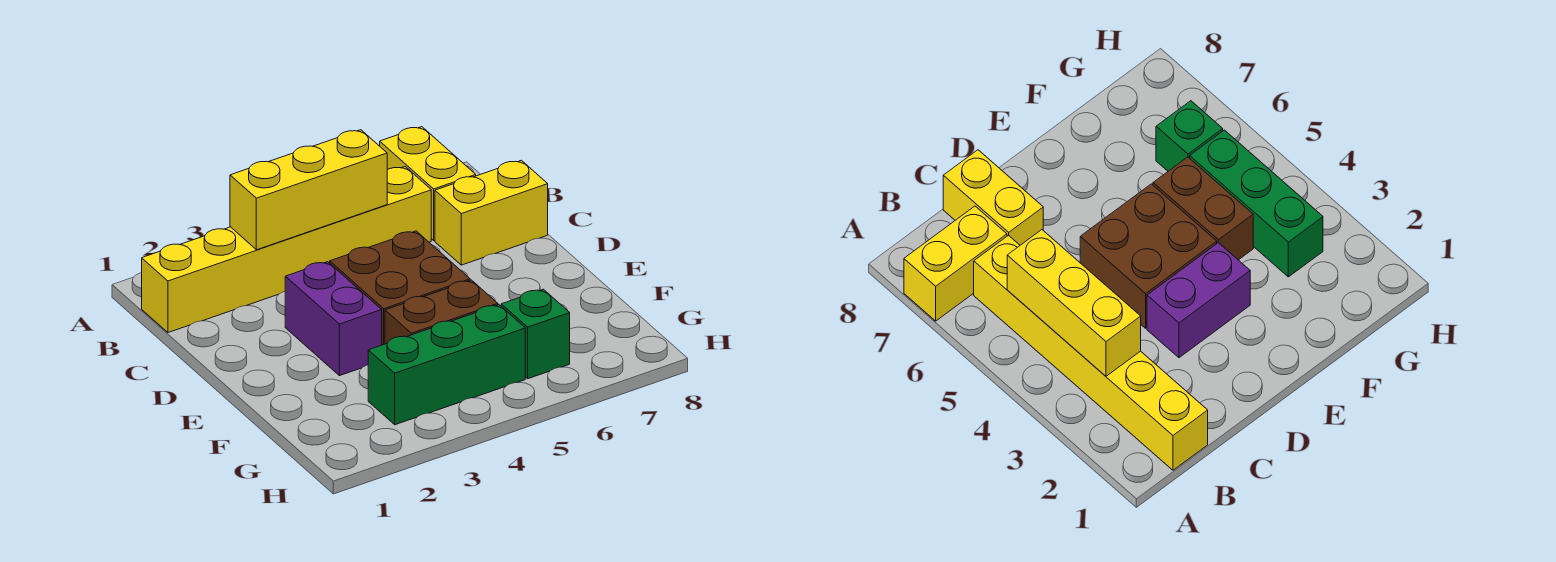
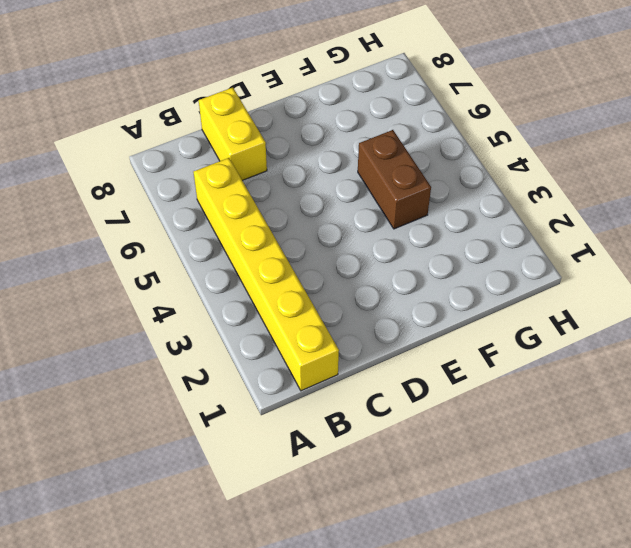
none -> yellow 1x2 brick [380,127,476,240]
none -> purple 1x2 brick [285,262,382,376]

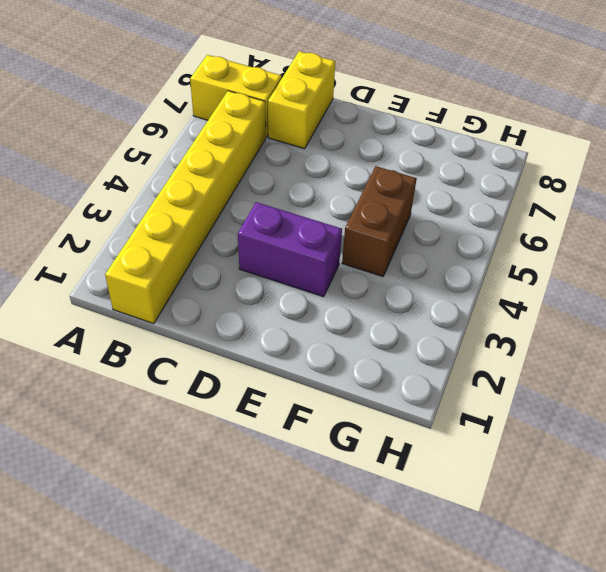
none -> brown 2x2 brick [330,231,470,345]
none -> green 1x3 brick [368,305,525,425]

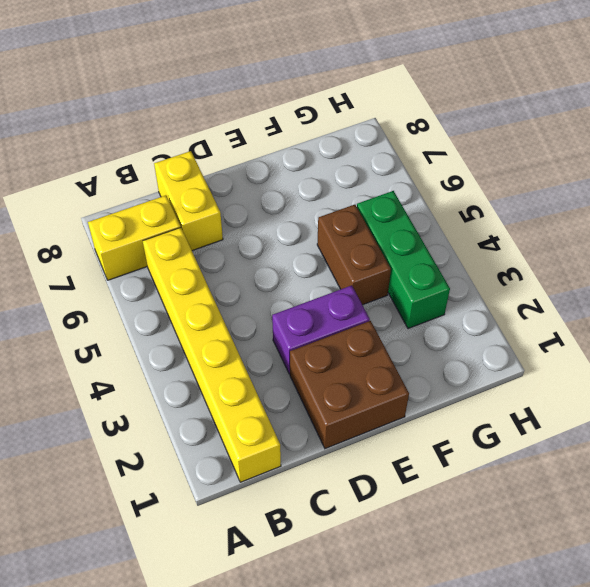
brown 2x2 brick [290,321,409,449] -> brown 2x2 brick moved to [330,231,470,345]
none -> green 1x1 brick [501,289,570,379]
none -> yellow 1x3 brick [230,130,387,250]

